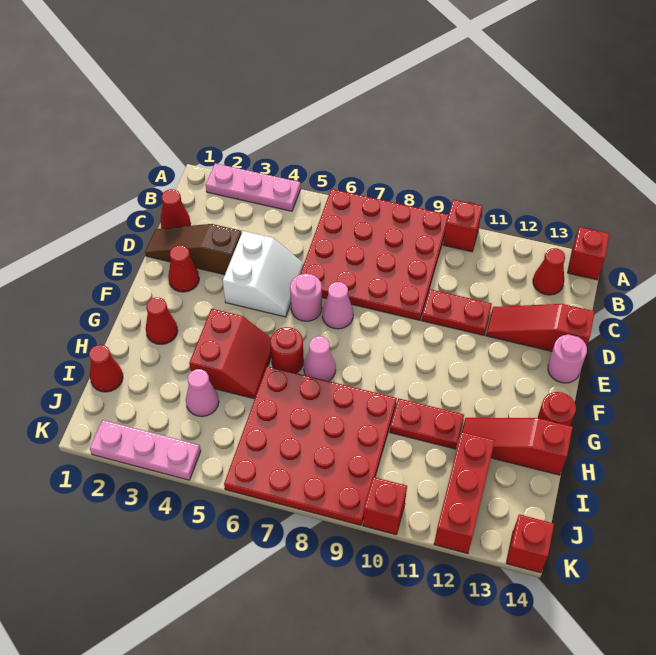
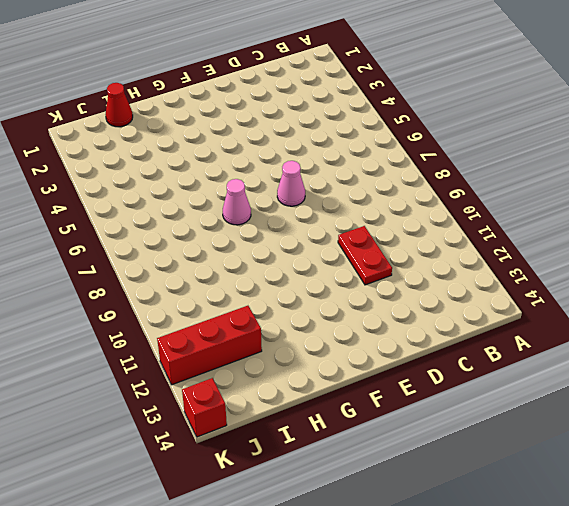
none -> pink 1x3 plate [206,163,301,211]
none -> red 4x4 plate [300,189,448,320]
none -> red 1x1 brick [443,199,483,252]

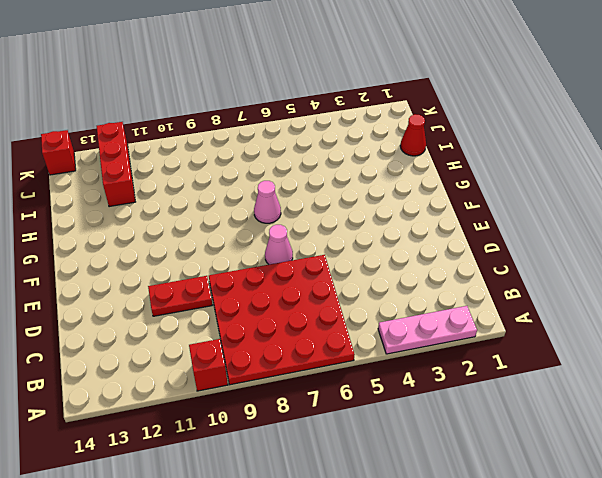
none -> red 1x1 brick [568,227,610,280]
none -> red 1x1 cone [533,248,565,295]
none -> red 1x1 cone [160,189,191,228]

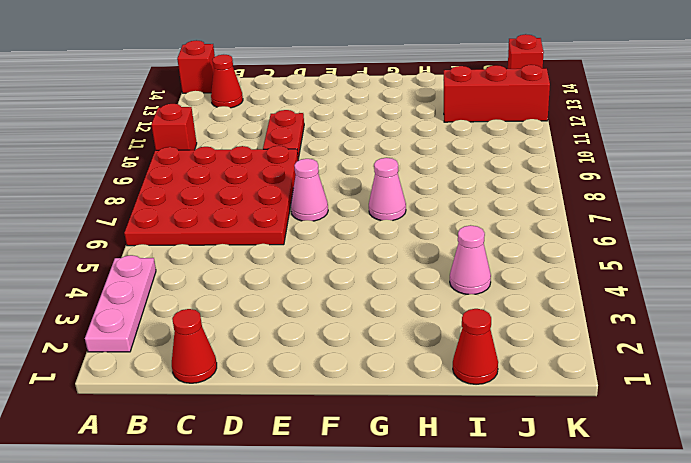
none -> brown 1x3 slope [145,224,242,275]
none -> white 2x2 slope [223,231,304,317]
none -> red 1x3 slope [486,304,595,351]

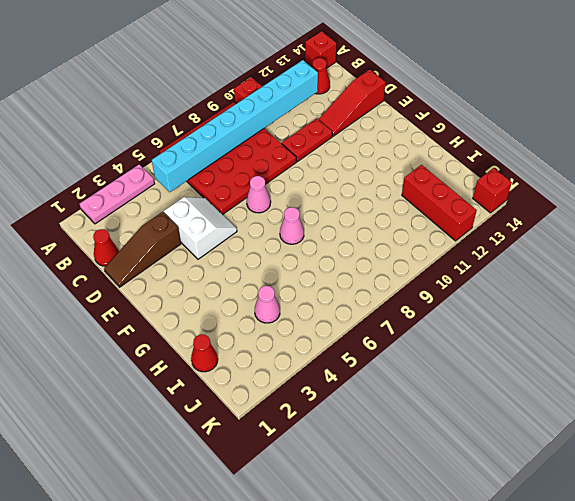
cyan 1x8 brick [152,60,318,192] -> none
none -> red 1x1 cone [168,245,199,292]
none -> pink 1x1 round brick [290,274,322,321]
none -> pink 1x1 round brick [548,335,587,383]

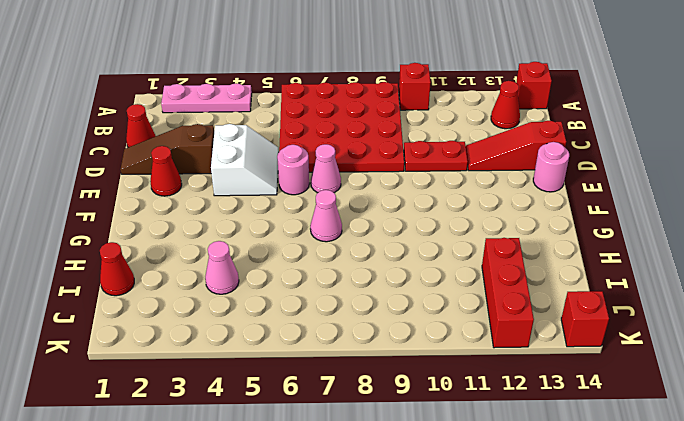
none -> red 1x1 cone [146,298,178,344]
none -> red 2x2 slope [189,309,271,399]
none -> red 1x1 round brick [270,327,304,373]

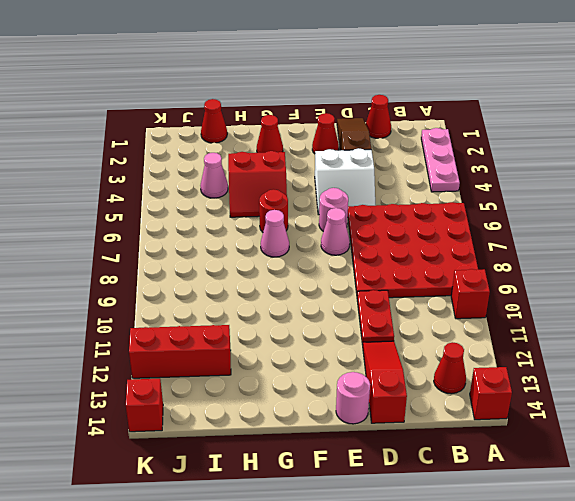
none -> red 1x1 round brick [538,392,576,426]
none -> red 4x4 plate [224,366,397,525]
none -> red 1x2 plate [390,399,464,449]

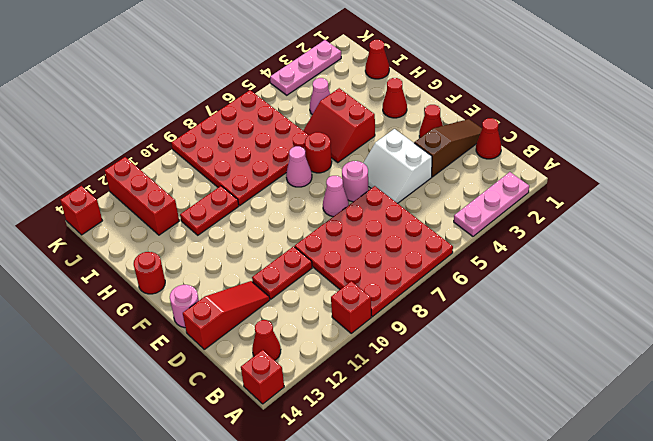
none -> red 1x3 slope [462,418,573,475]
none -> red 1x1 brick [363,477,407,535]

